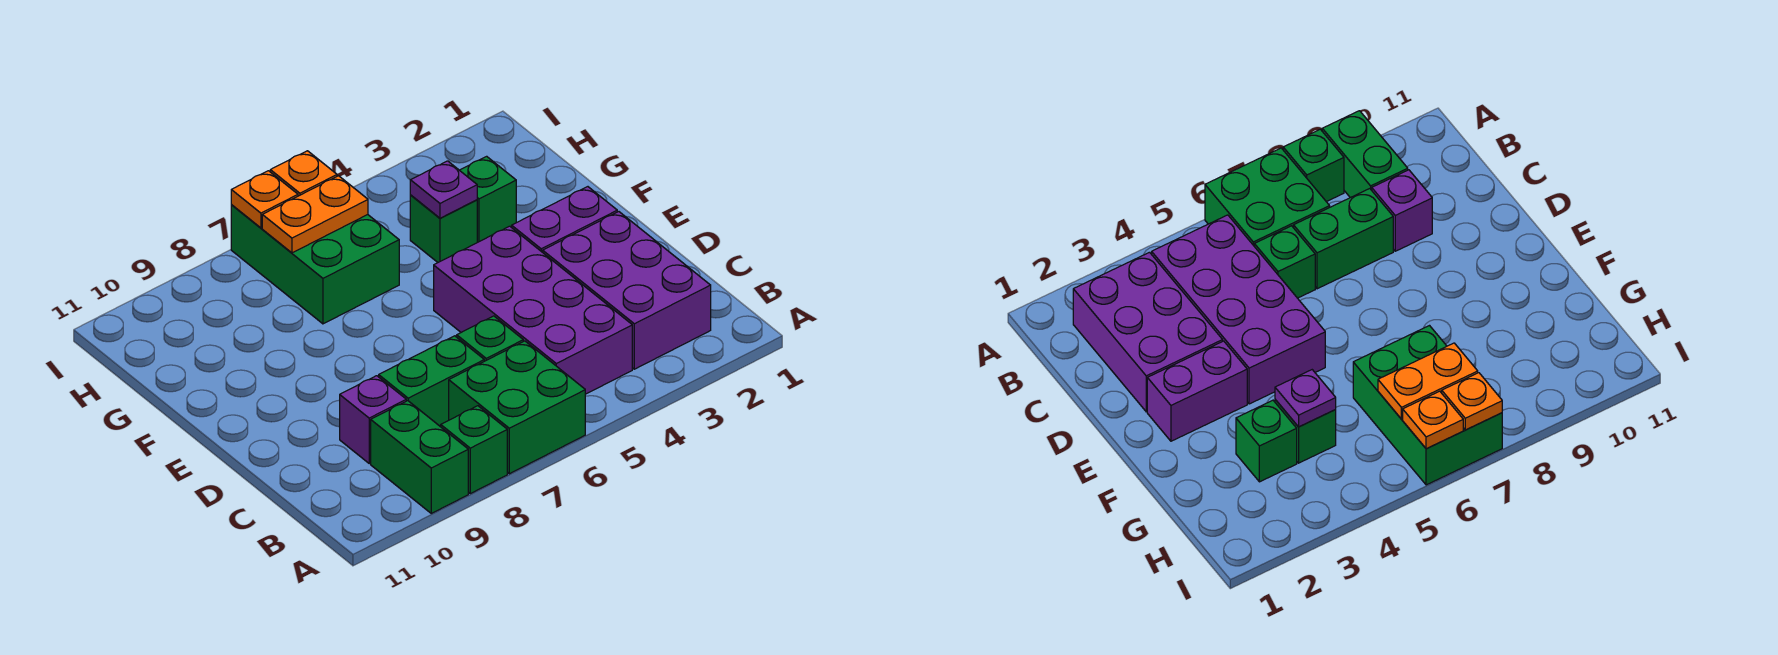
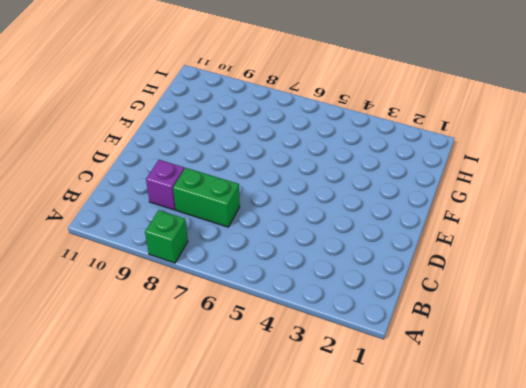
none -> green 2x2 brick [449,341,585,474]
none -> green 1x2 brick [371,401,468,513]
none -> purple 2x3 brick [543,212,711,369]

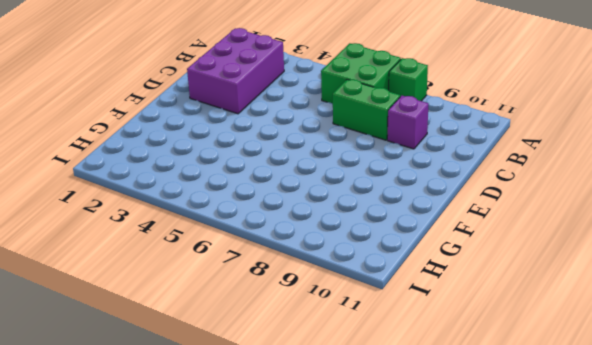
none -> green 1x2 brick [371,401,468,513]
none -> purple 2x4 brick [434,226,632,394]
none -> green 1x1 brick [457,316,523,361]

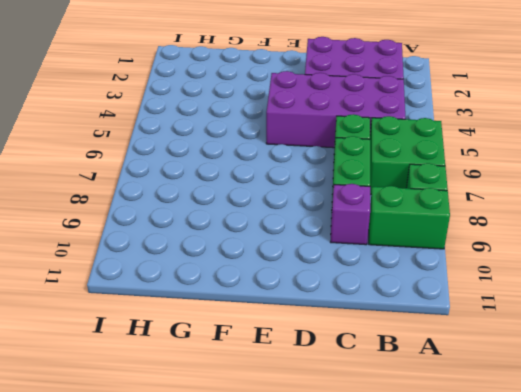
none -> purple 1x2 brick [512,187,617,252]
none -> green 1x1 brick [460,156,516,242]
none -> green 1x1 brick [410,195,477,262]

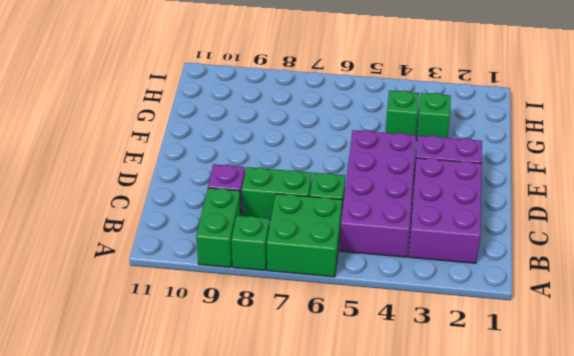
none -> green 2x3 brick [231,205,399,324]
none -> purple 1x1 plate [410,161,477,218]
none -> orange 1x2 plate [262,176,368,253]

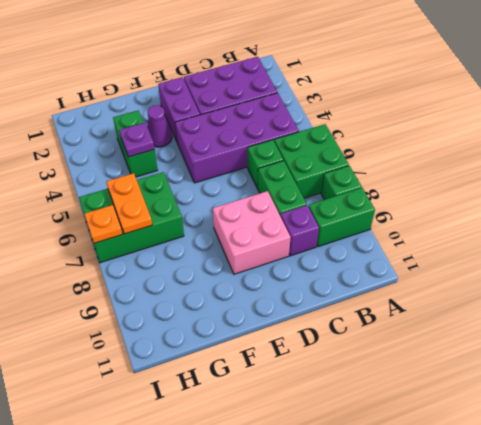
pink 2x2 brick [213,191,291,274] -> none
purple 1x1 cone [147,105,172,147] -> none
none -> orange 1x1 plate [270,151,337,196]

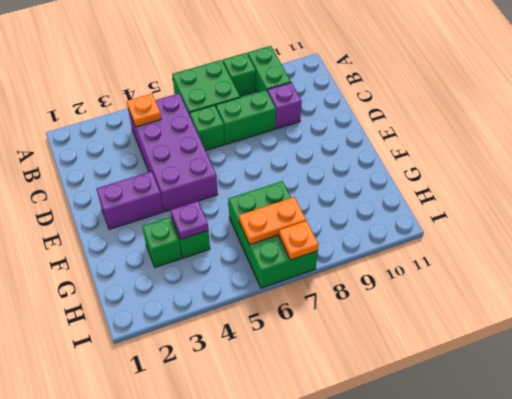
orange 1x1 plate [127,94,161,127] -> orange 1x1 plate moved to [270,151,337,196]
none -> purple 2x3 brick [543,212,711,369]

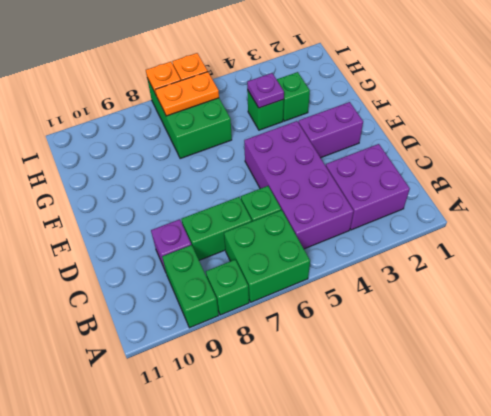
purple 2x2 brick [326,144,410,230] -> purple 2x3 brick [543,212,711,369]

